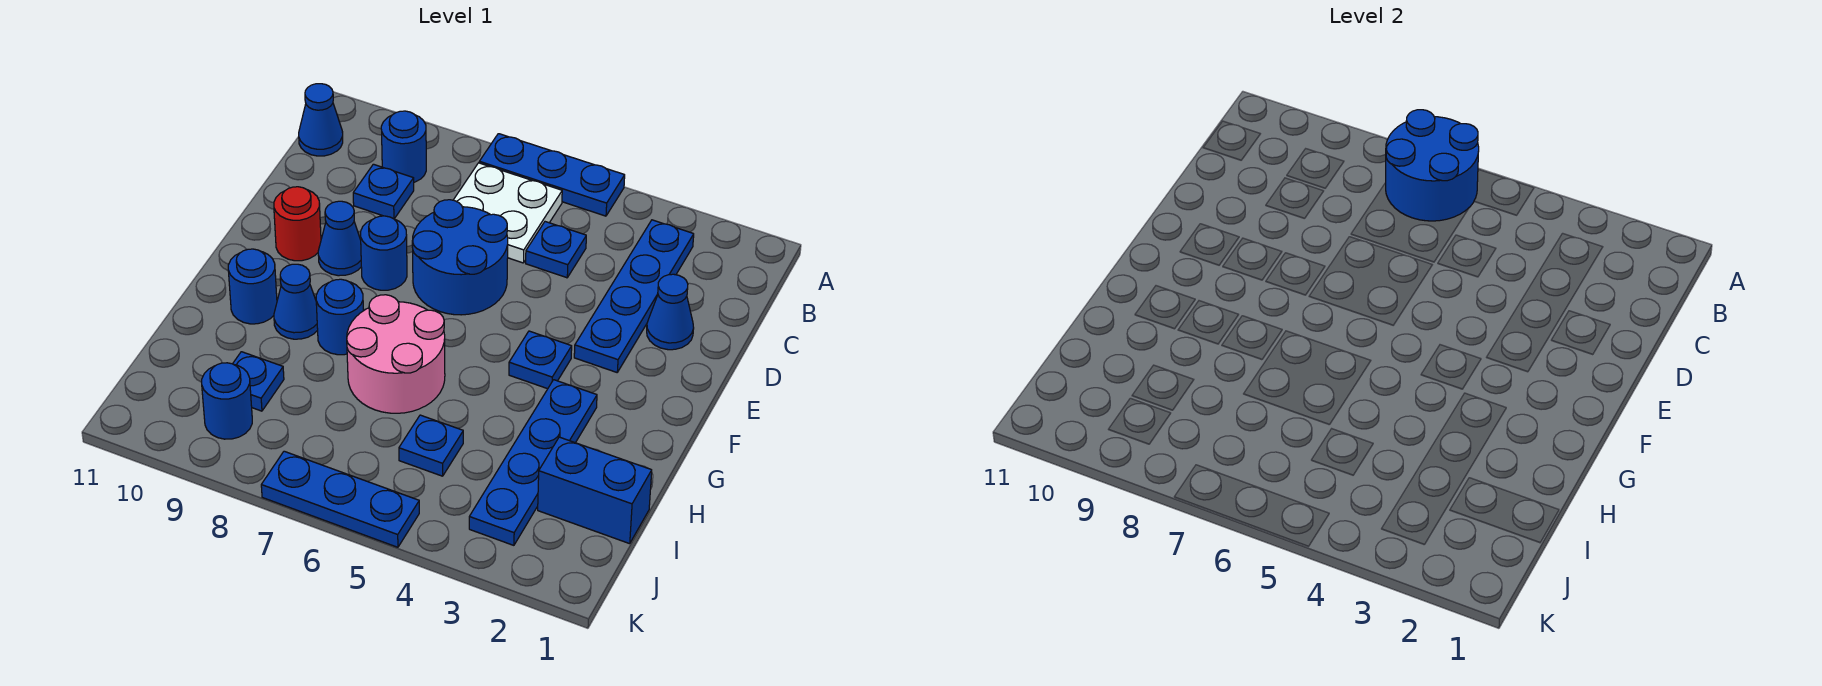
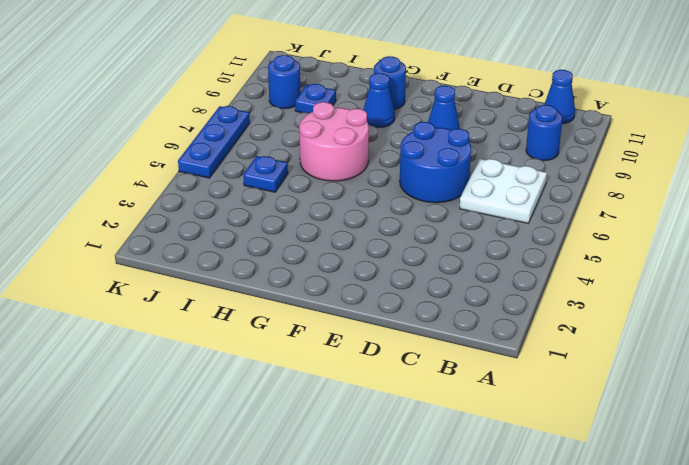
none -> blue 1x3 plate [479,134,625,216]
none -> blue 1x4 plate [574,220,694,372]
none -> blue 1x1 plate [526,222,586,278]

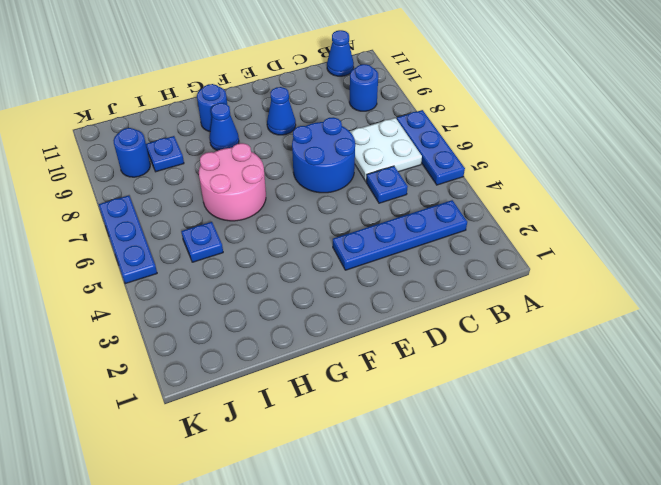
none -> blue 1x1 plate [353,164,414,219]
none -> blue 1x1 cone [647,274,694,350]
none -> blue 1x1 round brick [361,216,407,290]

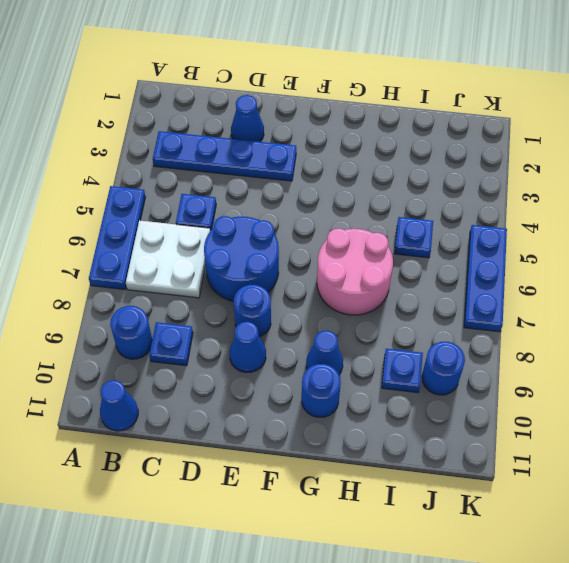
none -> red 1x1 round brick [274,187,321,261]
none -> blue 1x1 plate [509,331,572,389]
none -> blue 1x4 plate [469,380,597,545]

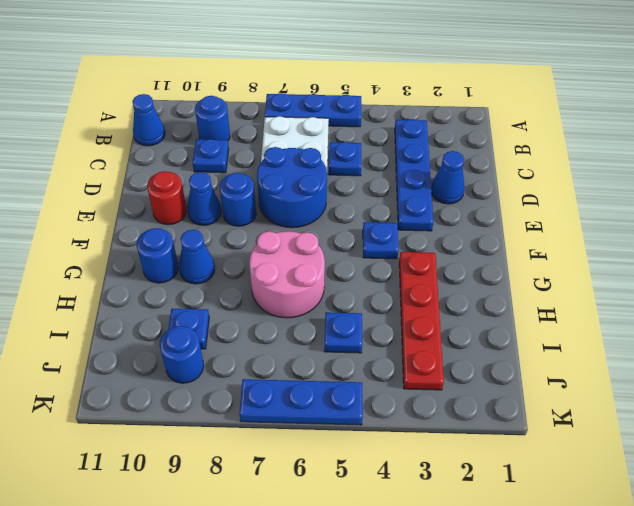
red 1x4 plate [399,252,444,390] -> blue 1x4 plate [469,380,597,545]
none -> blue 1x1 round brick [316,279,363,355]
none -> blue 1x2 brick [538,437,652,544]
none -> blue 2x2 round brick [1386,110,1479,221]

